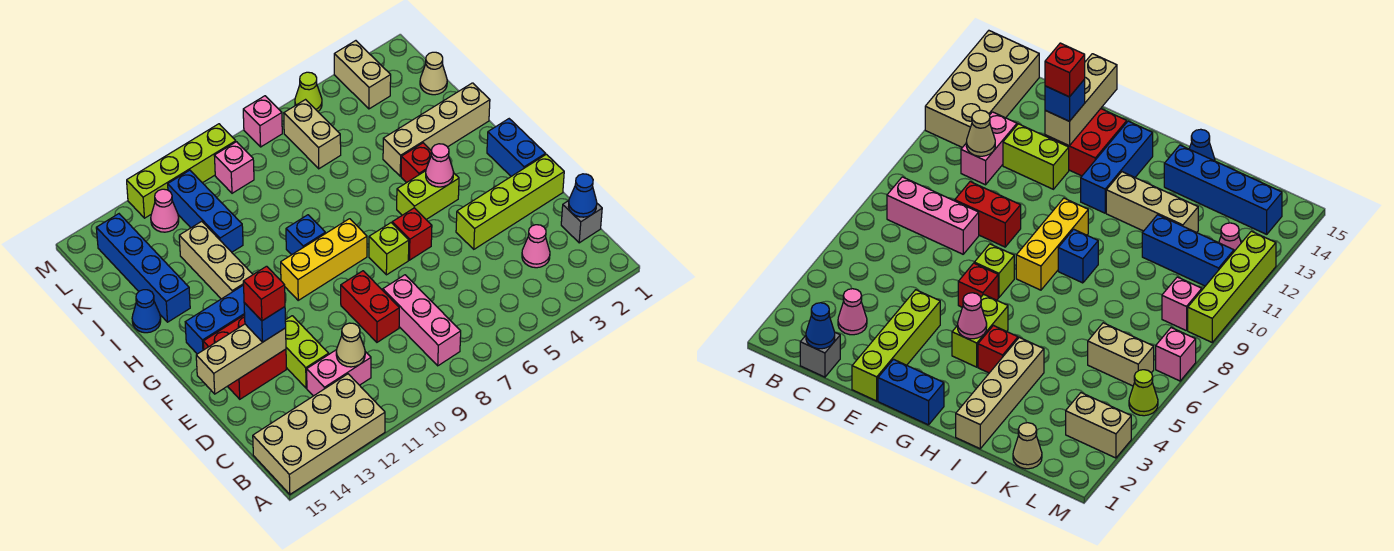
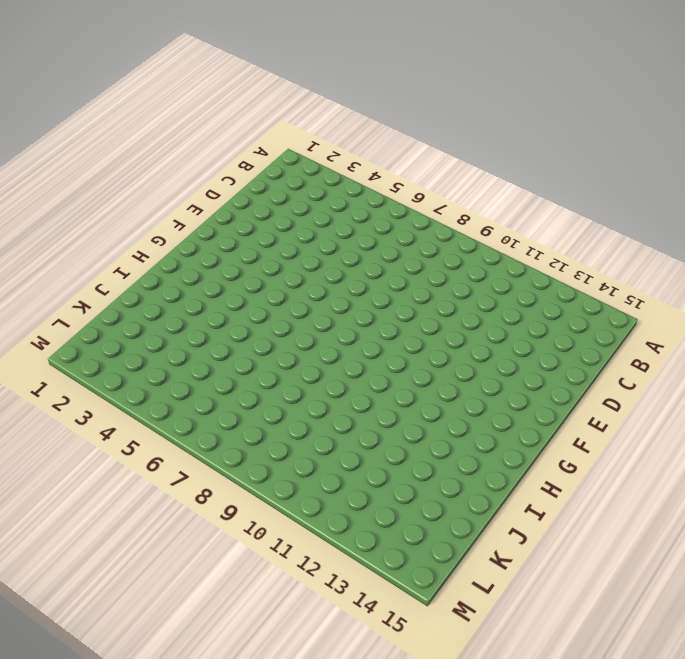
none -> tan 2x4 brick [253,374,385,494]
none -> pink 1x3 brick [383,275,461,366]
none -> grey 1x1 brick [561,201,602,243]
none -> pink 1x1 cone [522,225,550,268]

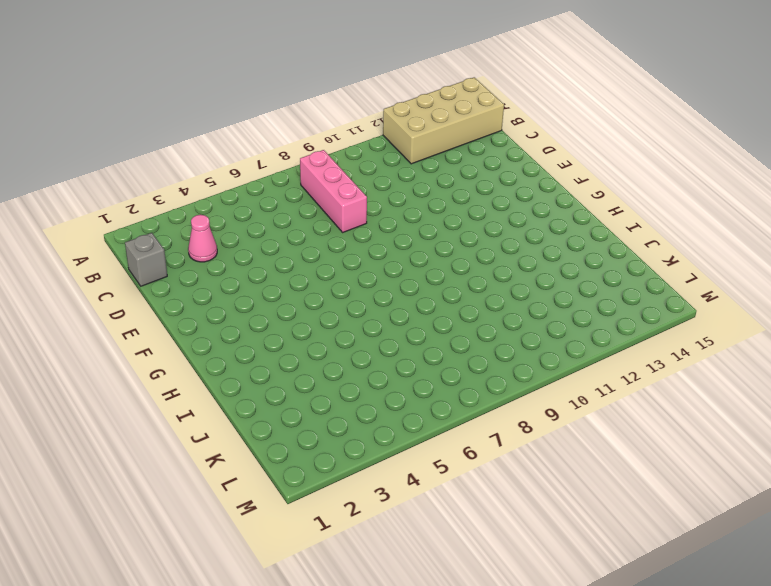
none -> pink 1x2 brick [307,350,371,396]
none -> red 1x2 brick [341,271,399,342]
none -> lime 1x2 brick [285,316,329,388]
none -> lime 1x4 brick [456,154,564,249]

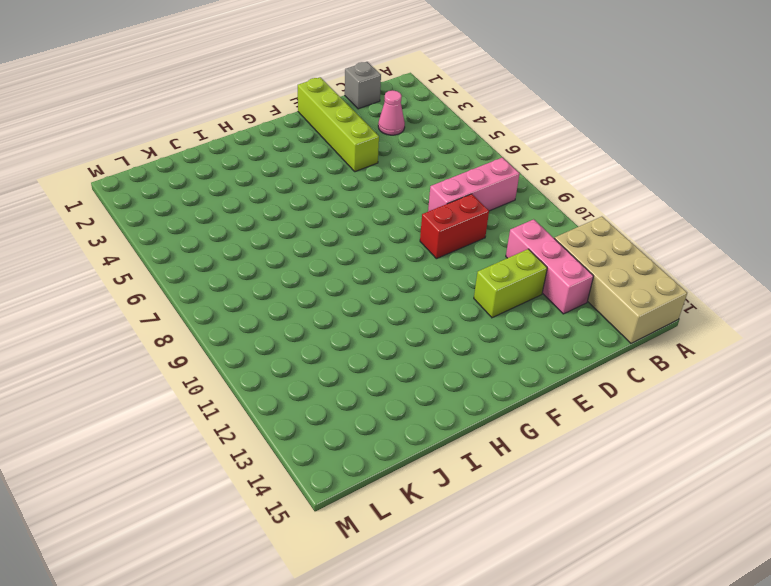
pink 1x3 brick [506,219,594,314] -> pink 1x2 brick [307,350,371,396]
none -> red 2x2 brick [203,315,286,399]
none -> blue 1x2 brick [487,119,545,176]
none -> red 1x1 brick [392,208,432,260]
none -> lime 1x1 brick [369,223,409,275]

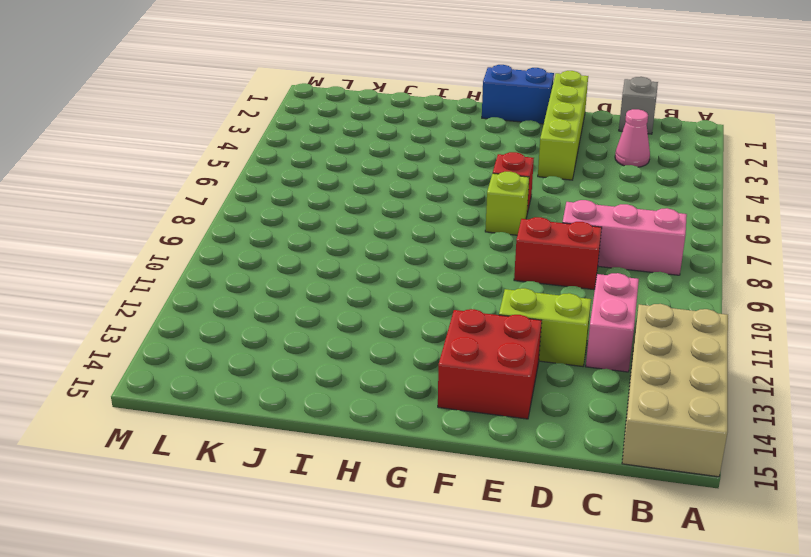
none -> lime 1x2 brick [397,171,459,219]
none -> yellow 1x3 brick [281,219,367,300]
none -> blue 1x3 brick [185,285,245,354]
none -> red 1x1 brick [401,143,431,183]

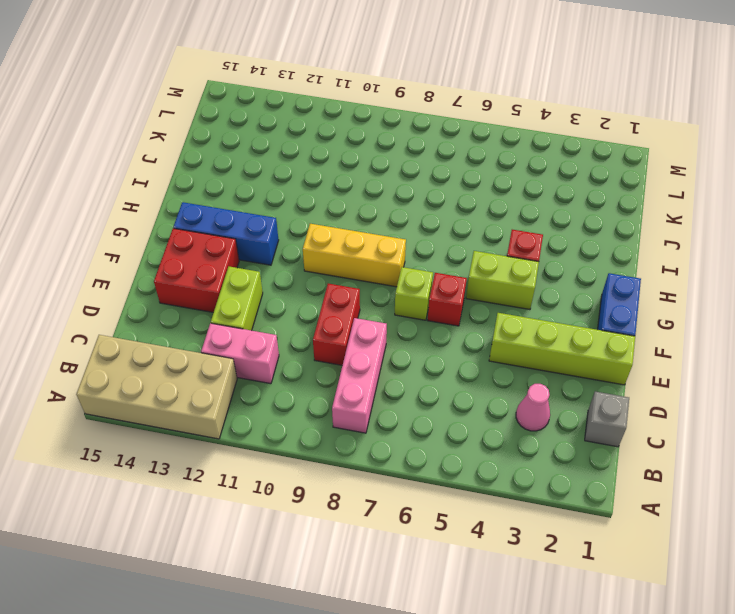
none -> blue 1x1 brick [286,215,325,255]
none -> tan 1x3 brick [179,221,253,299]
none -> tan 1x4 brick [383,83,490,176]
none -> blue 1x4 brick [96,214,190,322]

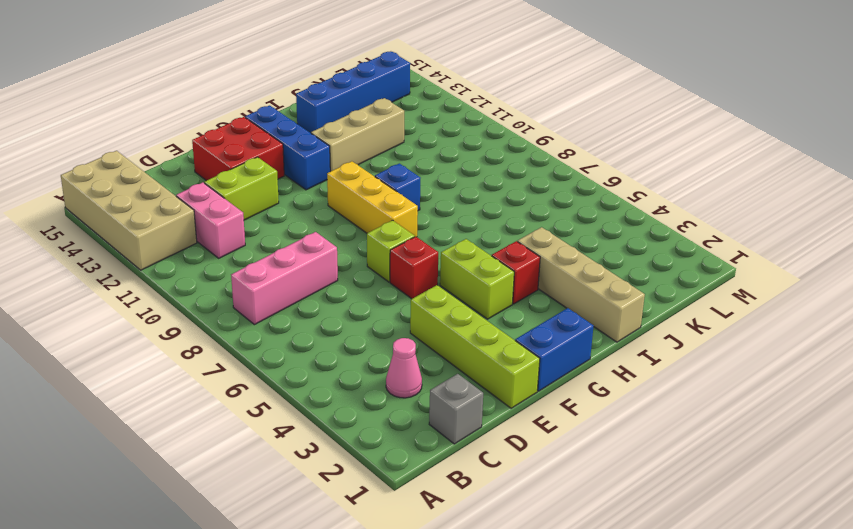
none -> red 1x2 brick [341,271,399,342]
none -> blue 1x1 cone [132,290,161,333]
none -> blue 1x3 brick [168,170,243,252]
none -> tan 1x1 cone [420,52,447,95]

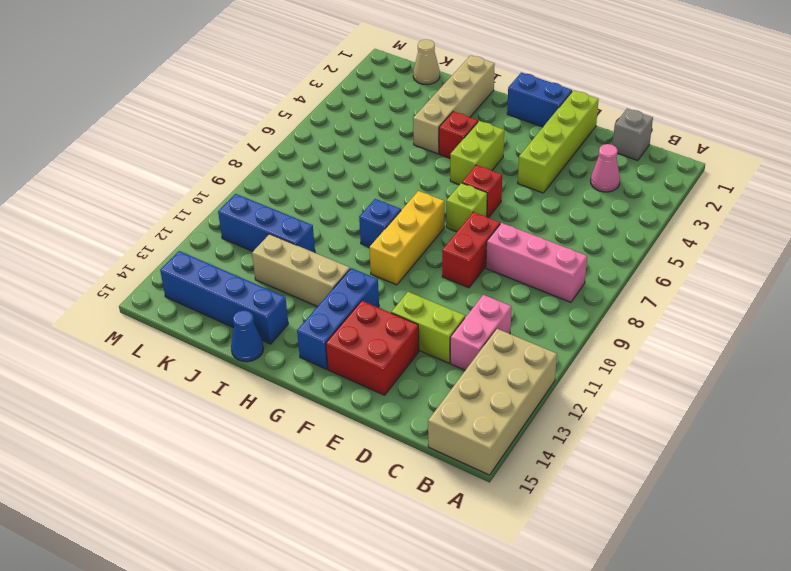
red 1x2 brick [442,212,500,288] -> red 1x2 brick turned to [341,271,399,342]
none -> tan 1x2 brick [284,100,341,169]
none -> tan 1x2 brick [334,41,391,109]
none -> pink 1x1 brick [214,142,254,193]
none -> pink 1x1 cone [151,189,179,232]

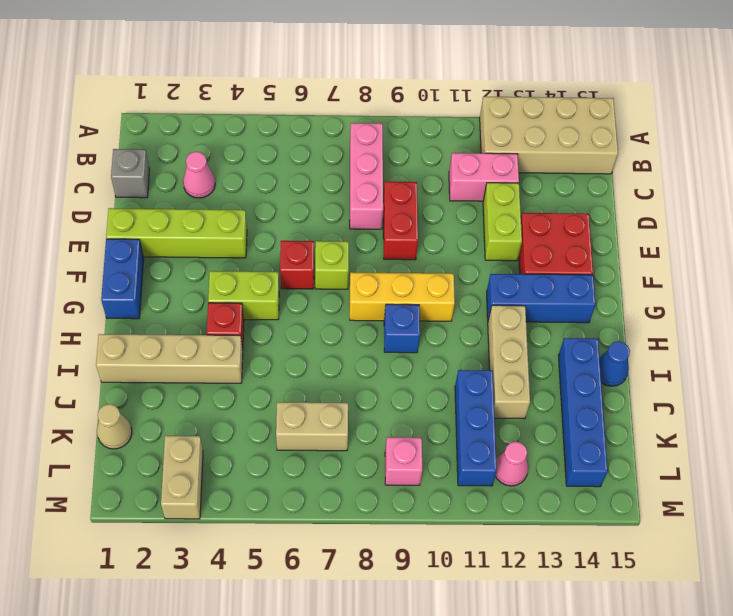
tan 1x2 brick [276,402,348,451] -> tan 1x2 brick turned to [284,100,341,169]
none -> lime 1x1 cone [295,72,322,111]
none -> pink 1x1 brick [243,96,282,147]
none -> lime 1x4 brick [127,124,236,218]
none -> blue 1x1 cone [569,174,597,217]

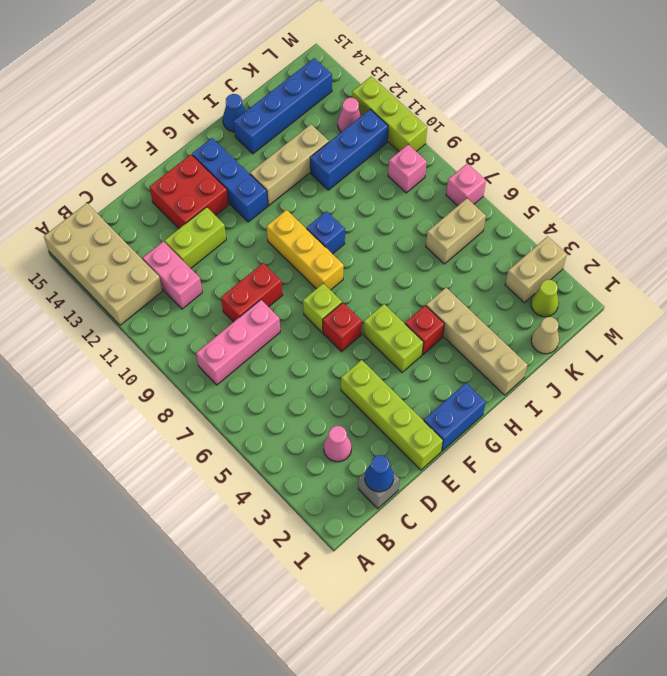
lime 1x1 cone [531,280,559,317] -> lime 1x1 cone moved to [295,72,322,111]
lime 1x3 brick [352,76,427,151] -> lime 1x4 brick [127,124,236,218]
none -> tan 1x1 cone [336,323,365,367]
none -> tan 1x3 brick [196,324,286,394]
none -> pink 1x1 cone [426,144,454,187]
none -> blue 1x1 brick [244,303,286,342]

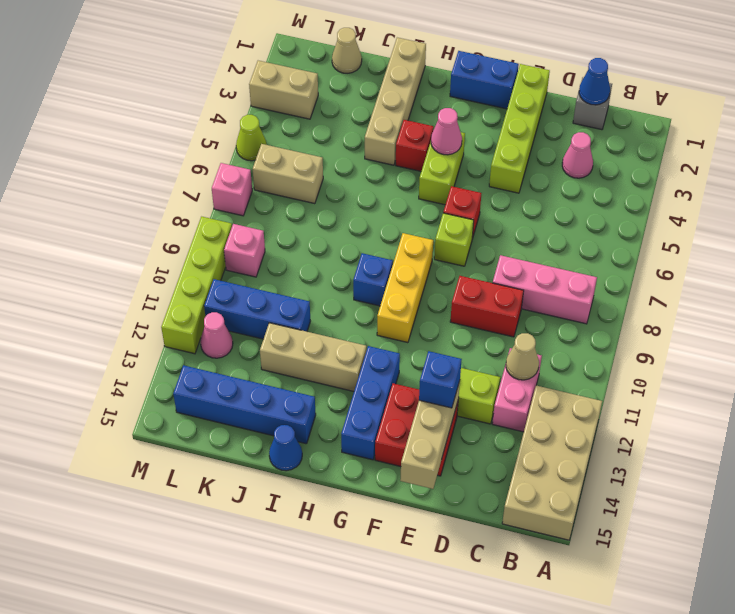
none -> red 1x1 brick [243,266,285,321]

